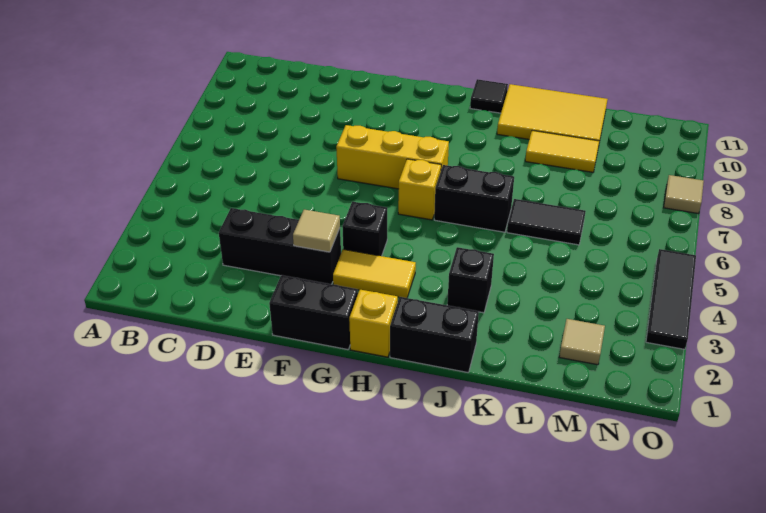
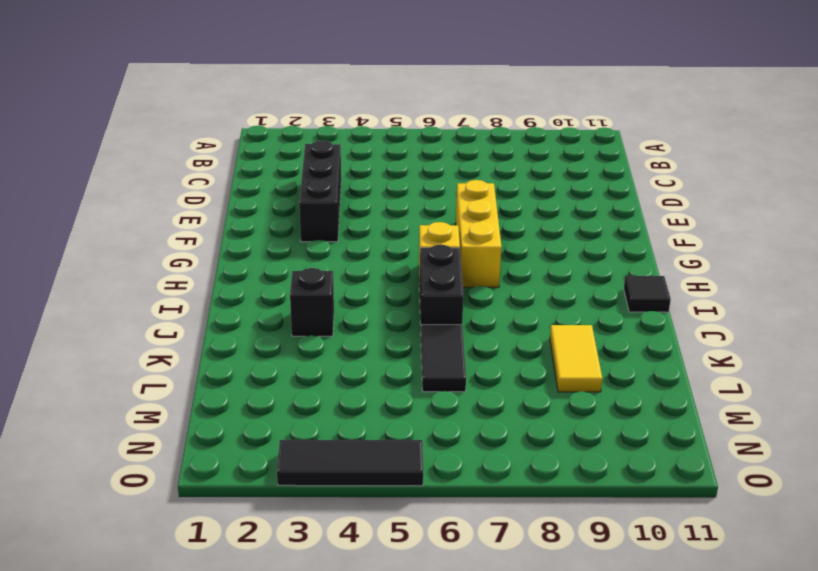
none -> black 1x2 brick [269,275,358,350]
none -> yellow 1x2 tile [333,249,416,298]
none -> black 1x1 brick [342,202,387,256]

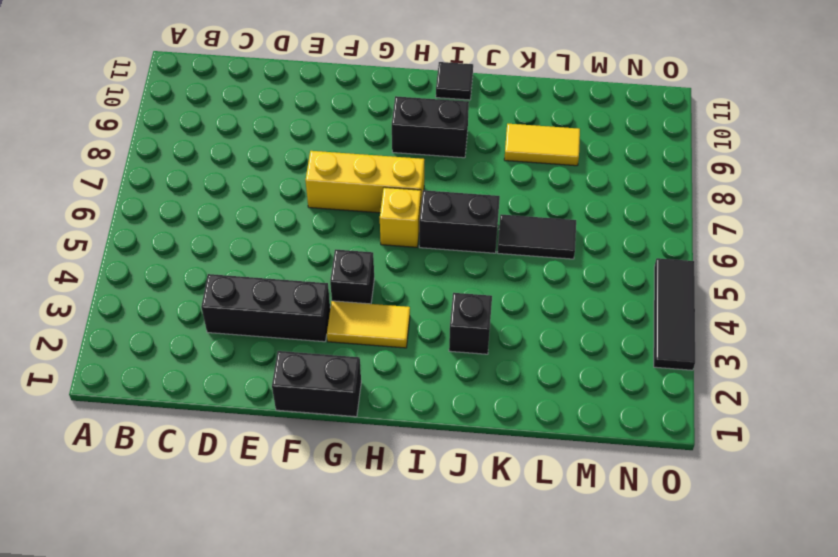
black 1x2 brick [392,96,469,158] -> black 1x2 brick moved to [390,297,479,372]
none -> yellow 1x1 brick [349,290,398,357]
none -> yellow 2x3 tile [497,84,608,142]
none -> tan 1x1 tile [559,319,605,365]

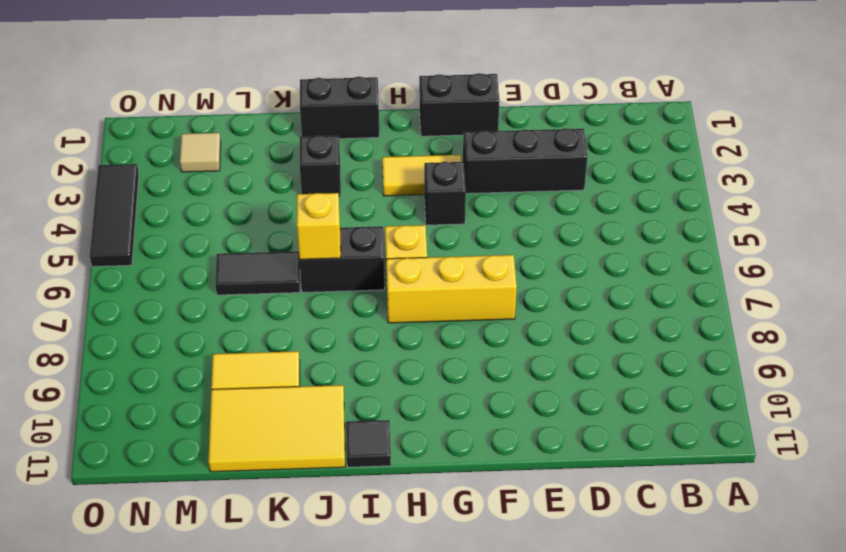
yellow 1x1 brick [297,193,341,259] -> yellow 1x1 brick moved to [349,290,398,357]
none -> tan 1x1 tile [664,175,704,214]
none -> tan 1x1 tile [293,210,340,252]

